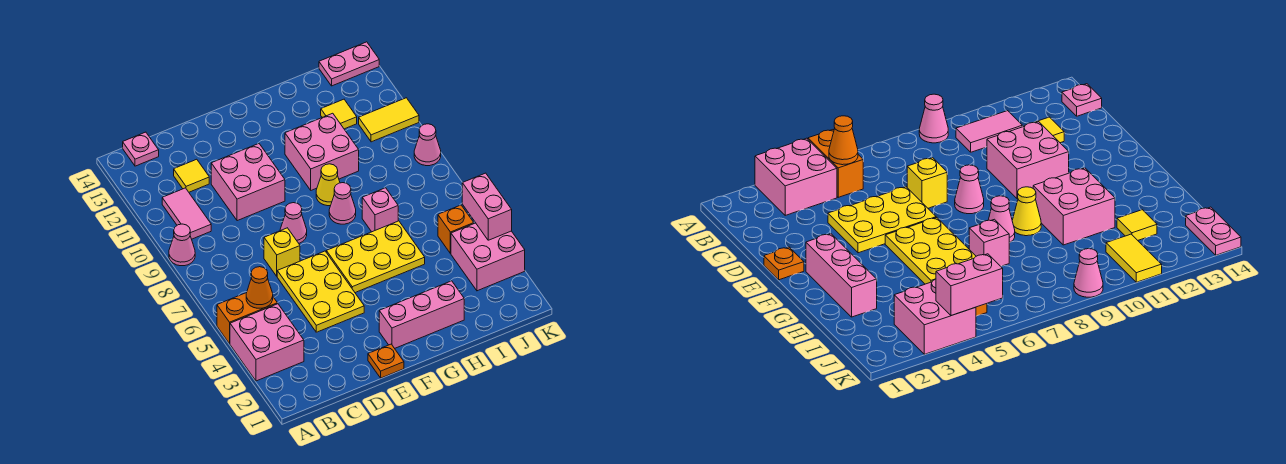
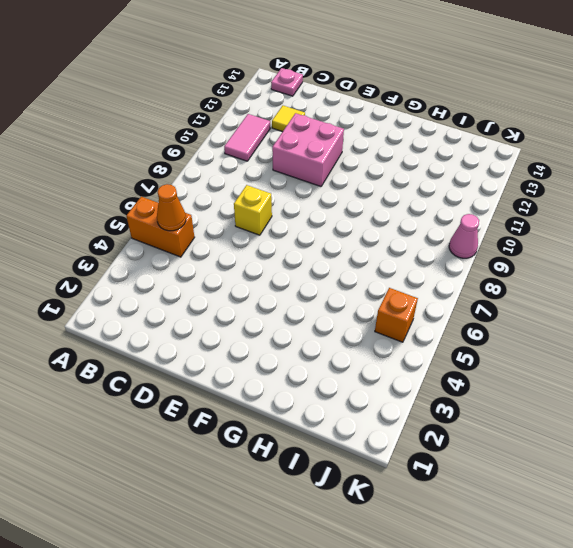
none -> pink 2x2 brick [230,304,304,381]
none -> pink 1x1 cone [169,224,195,266]
none -> yellow 2x3 plate [277,251,364,332]

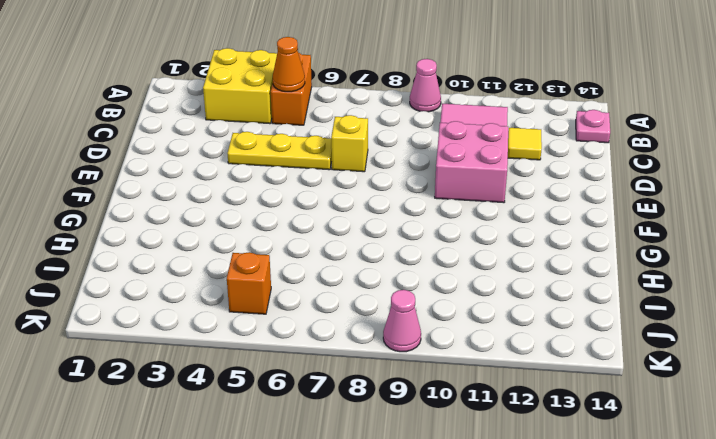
yellow 2x2 brick [203,48,277,124] -> pink 2x2 brick [230,304,304,381]
yellow 1x3 plate [227,132,332,170] -> yellow 2x3 plate [277,251,364,332]
none -> orange 1x1 plate [368,344,404,378]
none -> pink 1x1 cone [280,203,307,243]
none -> pink 1x3 brick [379,281,464,348]

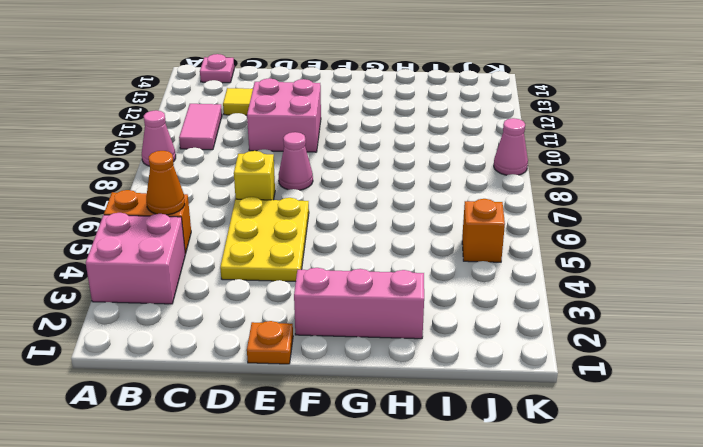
none -> yellow 2x3 plate [326,221,425,293]
none -> pink 1x1 cone [329,183,356,224]
none -> yellow 1x1 cone [316,164,340,206]

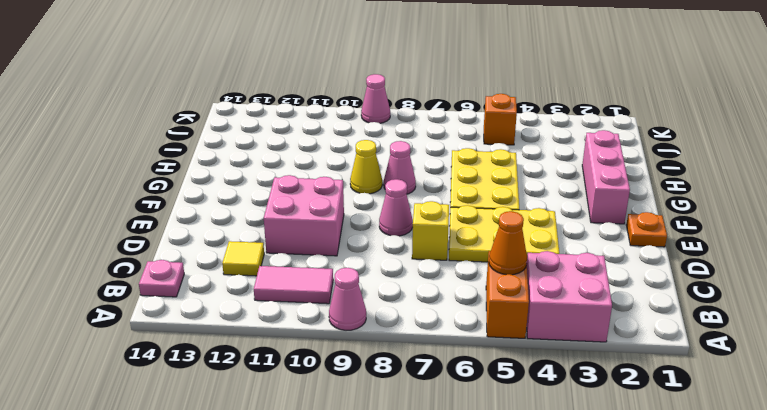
none -> pink 2x2 brick [285,113,359,190]
none -> pink 1x1 brick [362,188,398,232]
none -> yellow 1x1 tile [321,99,357,129]

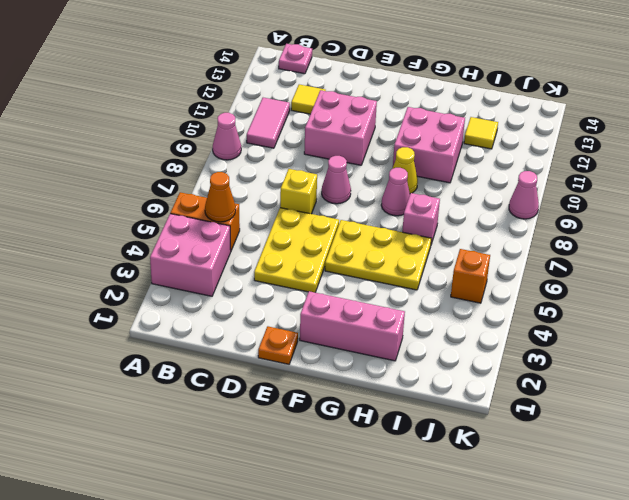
none -> pink 2x2 brick [451,223,525,291]
none -> yellow 1x2 tile [359,98,419,142]
none -> pink 1x2 plate [319,42,379,86]

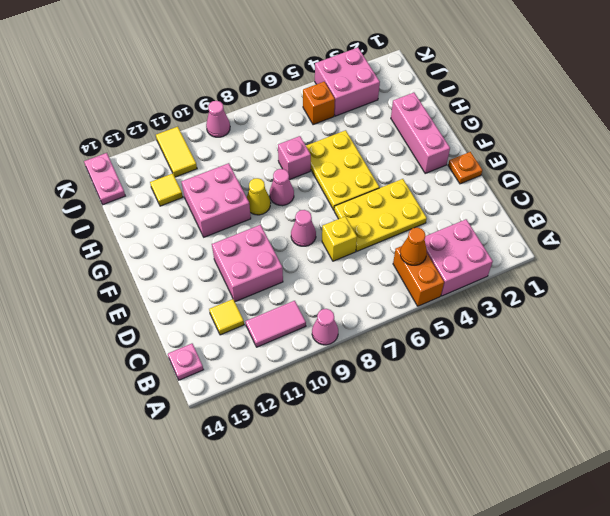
none -> pink 1x2 brick [462,173,512,240]

